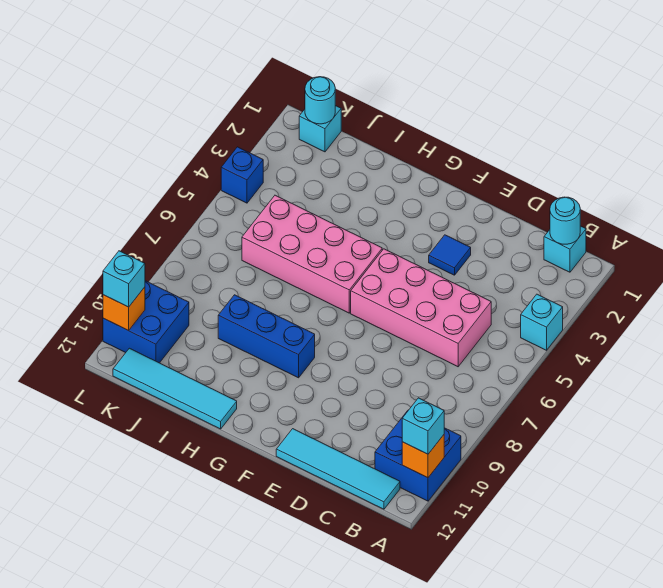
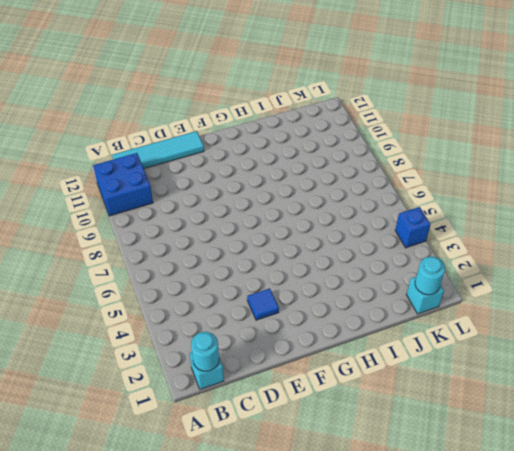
none -> cyan 1x1 brick [521,294,563,350]
none -> pink 2x4 brick [351,249,491,367]
none -> pink 2x4 brick [242,195,382,313]

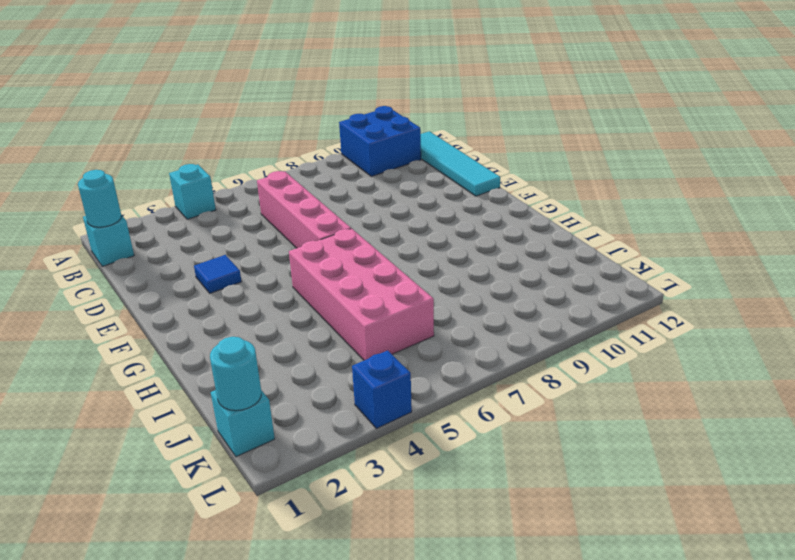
pink 1x4 brick [257,171,351,248] -> pink 2x4 brick [351,249,491,367]
none -> blue 1x3 brick [218,295,315,378]
none -> cyan 1x4 tile [113,348,237,429]
none -> blue 2x2 brick [103,281,189,363]

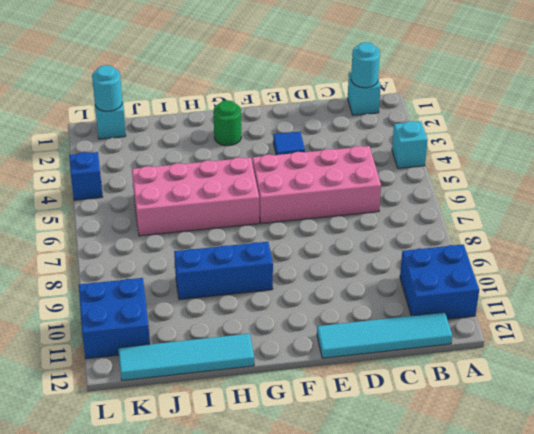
green 1x1 round brick [213,100,241,146] -> none
none -> orange 1x1 brick [402,435,444,478]
none -> orange 1x1 brick [103,287,145,331]
none -> cyan 1x1 brick [402,398,444,454]

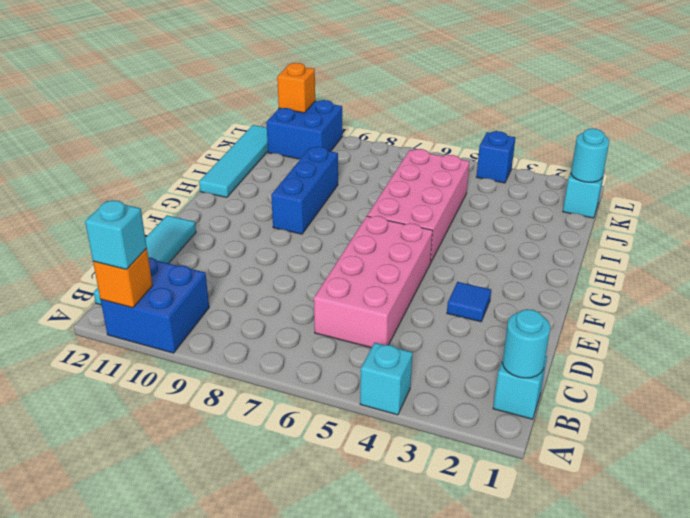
none -> cyan 1x1 brick [103,251,145,307]

